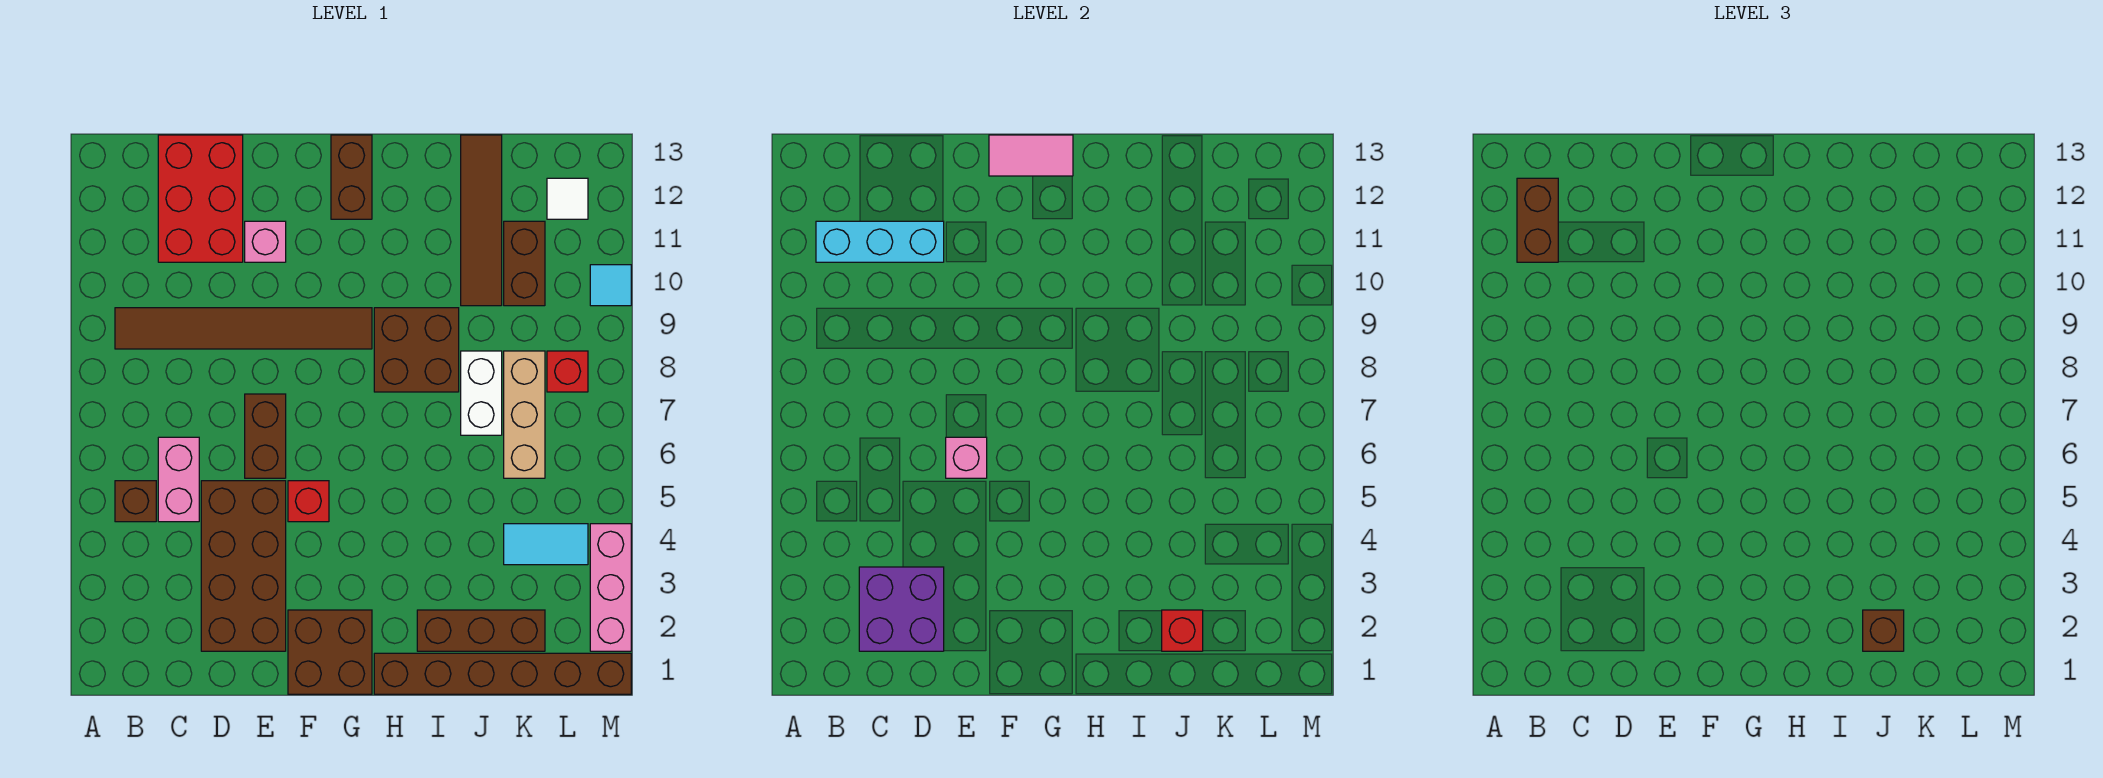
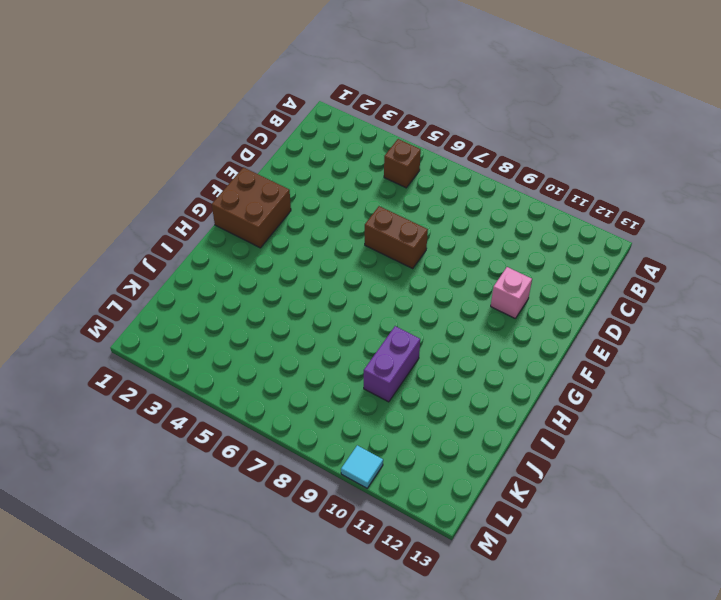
purple 1x2 brick [364,326,420,402] -> brown 2x2 brick [374,308,459,392]
none -> brown 1x6 tile [115,308,372,349]
none -> pink 1x2 brick [158,437,199,522]
none -> red 2x3 brick [158,135,243,262]

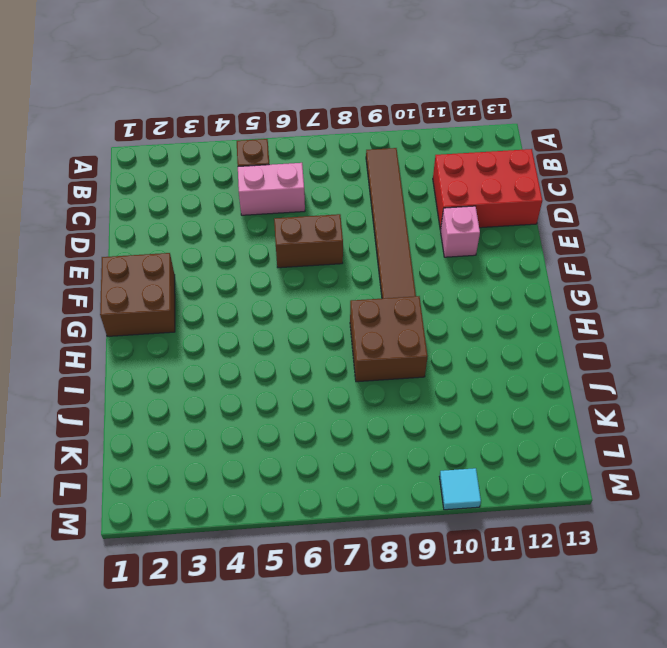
none -> brown 2x4 brick [201,481,286,651]
none -> red 1x1 brick [288,481,329,522]
none -> brown 1x2 brick [331,135,372,219]

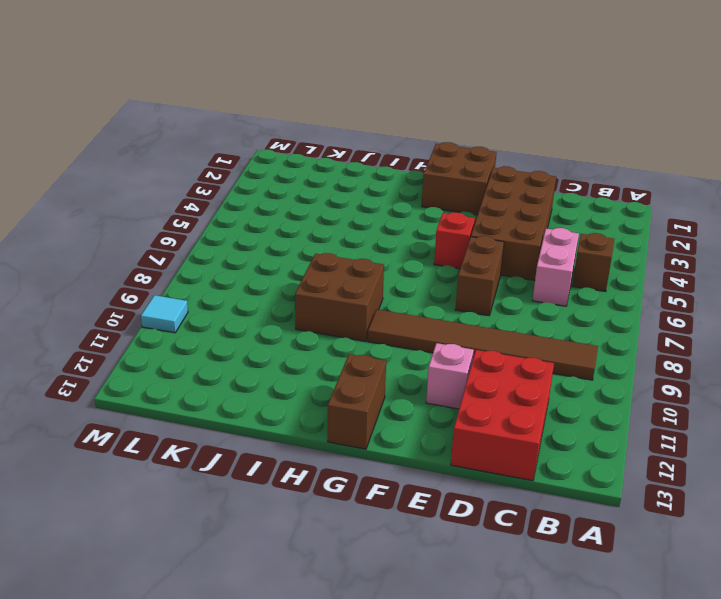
none -> brown 1x6 brick [374,653,631,694]
none -> brown 1x3 brick [417,610,545,651]
none -> white 1x2 brick [461,351,502,435]

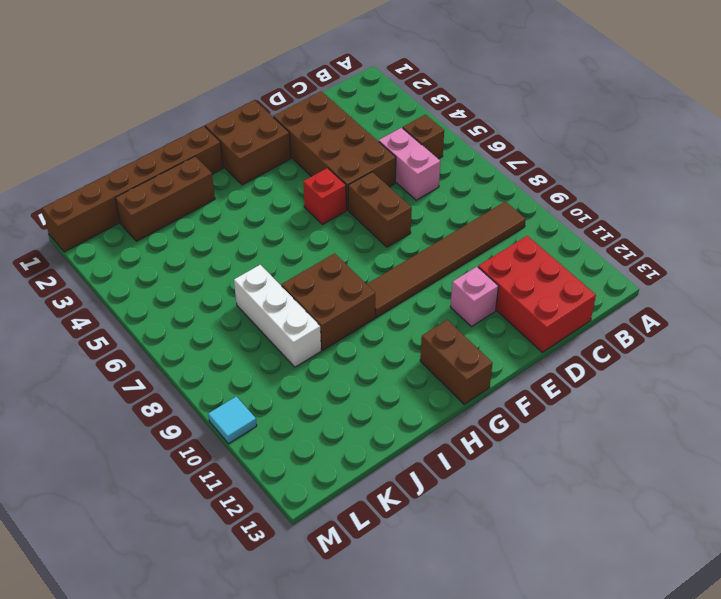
white 1x3 brick [234,265,321,367] -> white 1x2 brick [461,351,502,435]
none -> brown 1x4 tile [461,135,502,306]
none -> cyan 1x2 tile [504,524,588,565]
none -> tan 1x3 brick [504,351,545,478]

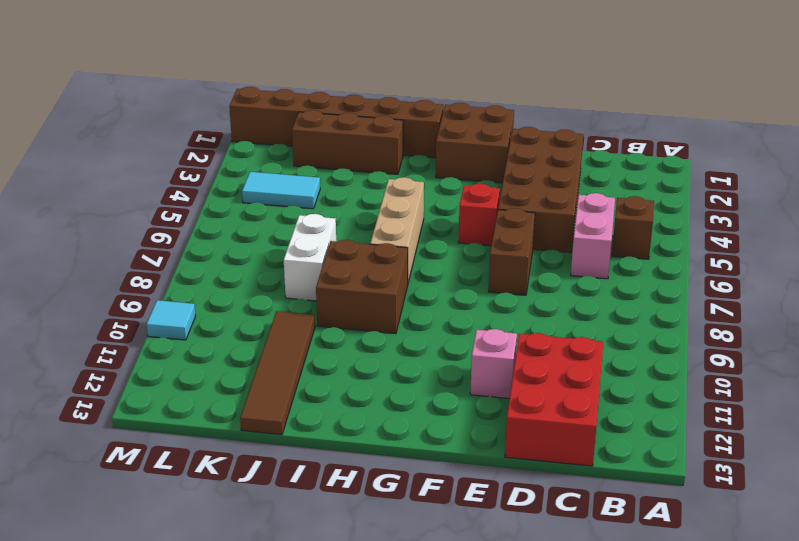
tan 1x3 brick [370,177,424,282] -> tan 1x3 brick moved to [504,351,545,478]
none -> brown 1x6 tile [115,308,372,349]
none -> brown 1x2 brick [331,135,372,219]
none -> brown 1x2 brick [504,221,545,306]

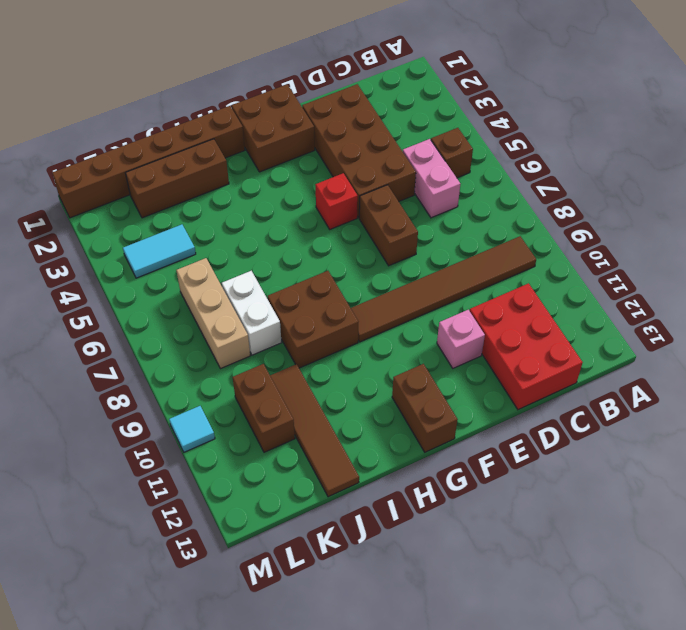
none -> red 1x1 brick [547,351,588,392]
none -> white 1x1 tile [547,178,588,219]
none -> pink 1x3 brick [590,524,631,651]

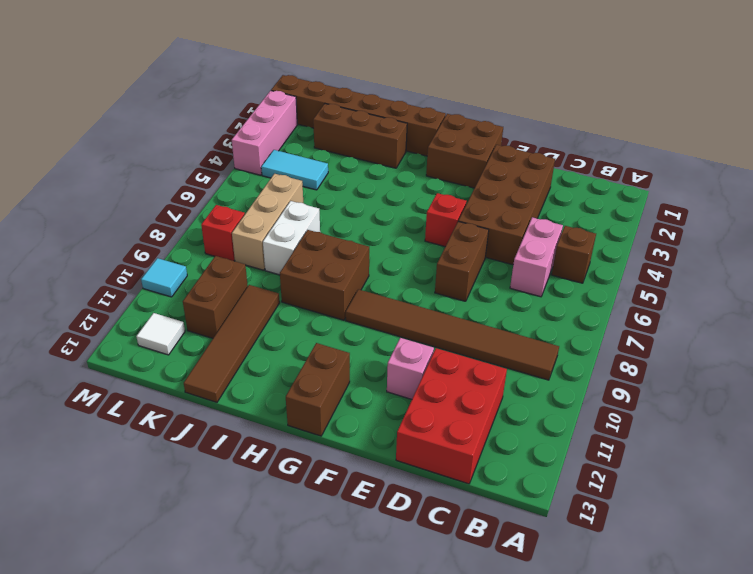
none -> cyan 1x3 brick [816,221,944,262]
none -> purple 2x2 brick [859,567,944,651]
none -> pink 1x1 brick [946,437,987,478]

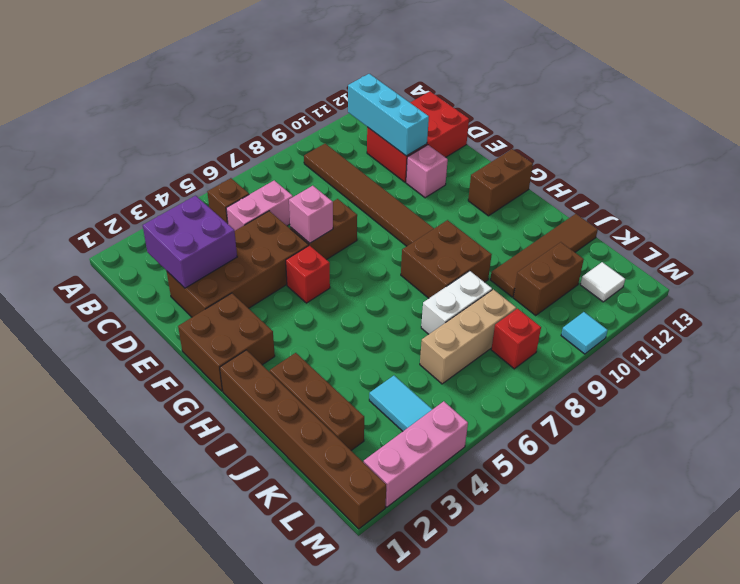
none -> pink 1x2 tile [989,135,1073,176]
none -> red 1x1 brick [1162,610,1203,651]
none -> brown 1x2 brick [1517,178,1558,262]

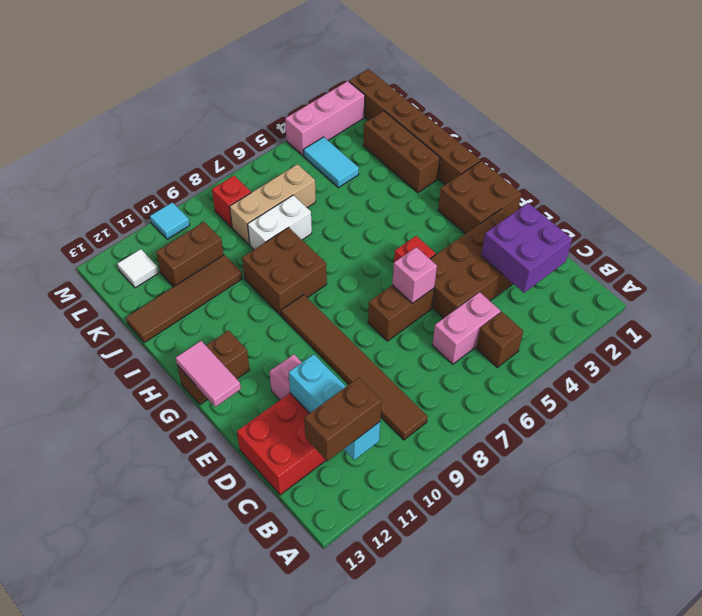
none -> red 1x1 brick [1162,610,1203,651]
none -> brown 1x1 brick [1863,610,1904,651]

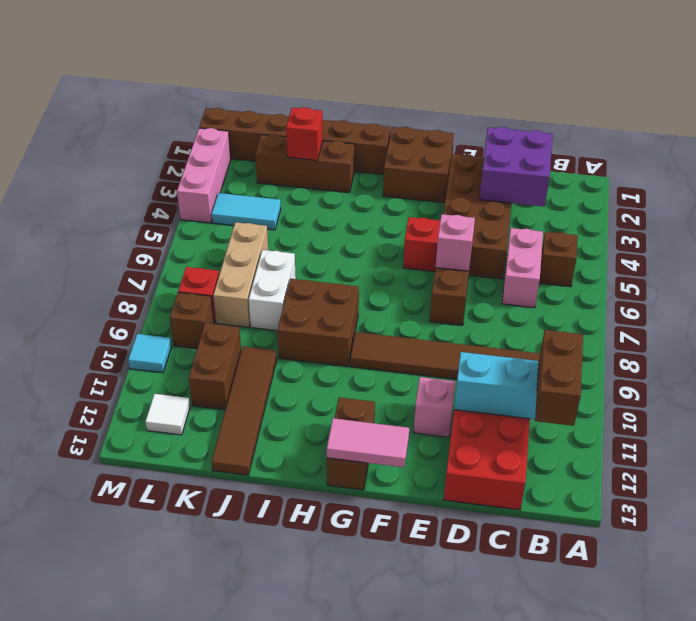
brown 1x1 brick [170,292,214,348] -> brown 1x1 brick moved to [1863,610,1904,651]

